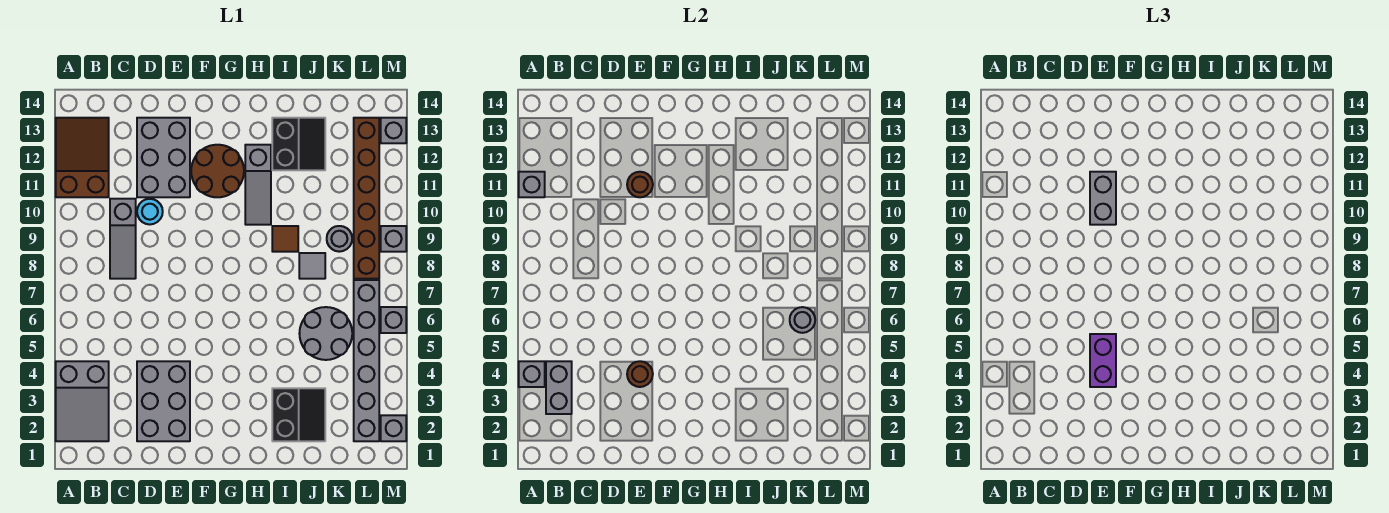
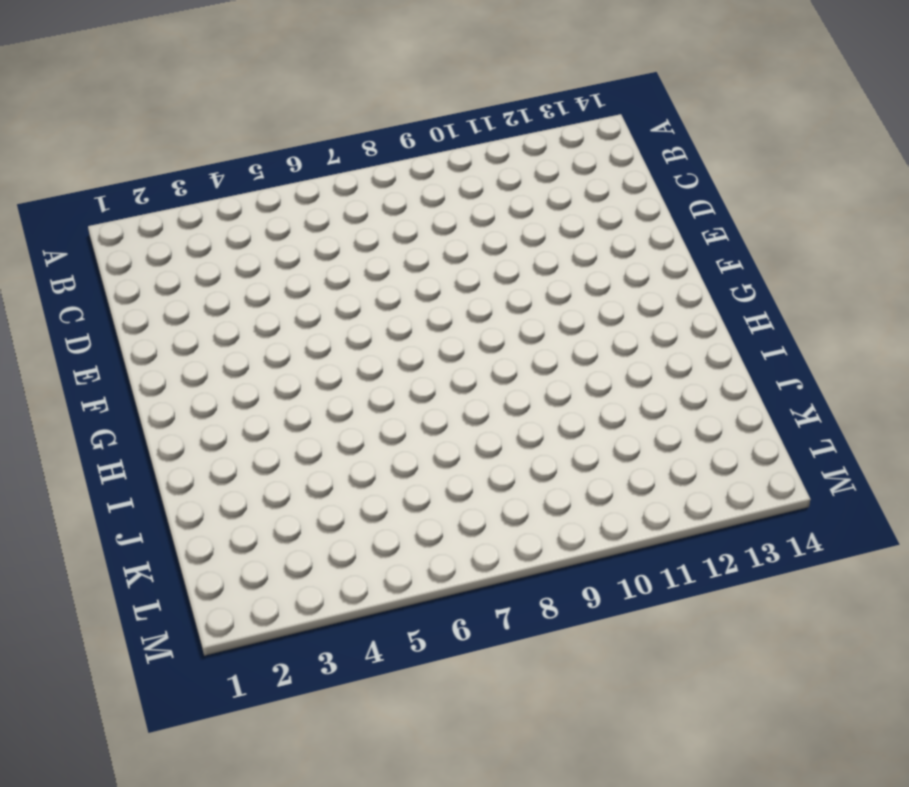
none -> grey 2x3 slope [56,361,109,441]
none -> brown 2x3 slope [56,118,109,197]
none -> grey 1x3 slope [110,199,136,279]

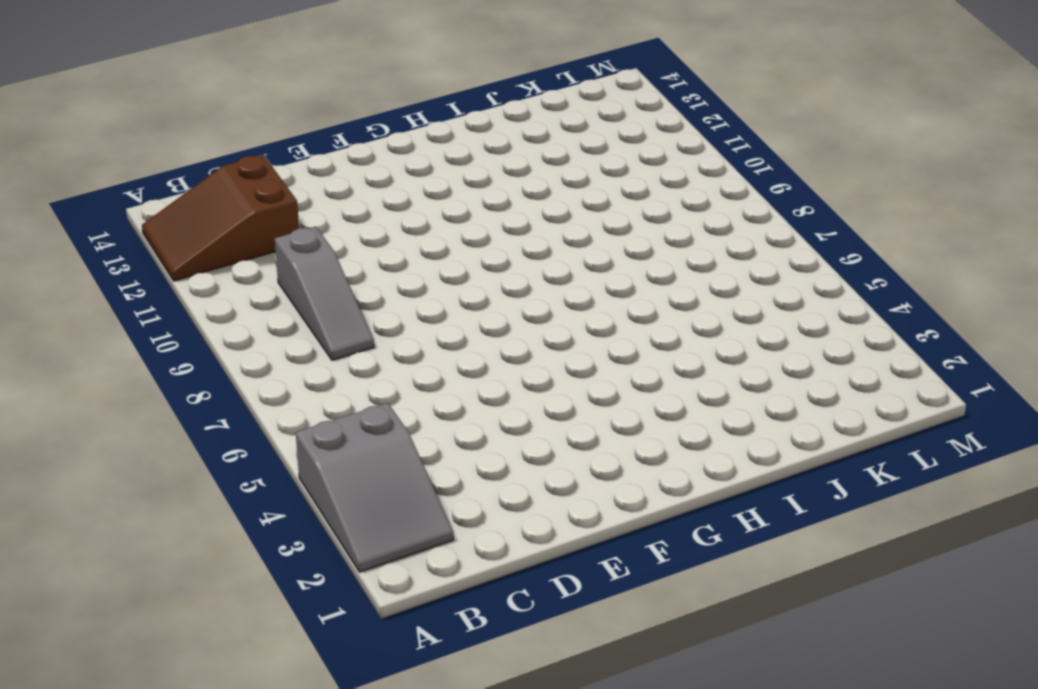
brown 2x3 slope [142,155,299,281] -> brown 2x3 slope turned to [56,118,109,197]
none -> grey 2x3 brick [137,361,190,441]
none -> cyan 1x1 round brick [137,199,163,224]
none -> grey 2x3 brick [137,118,190,197]

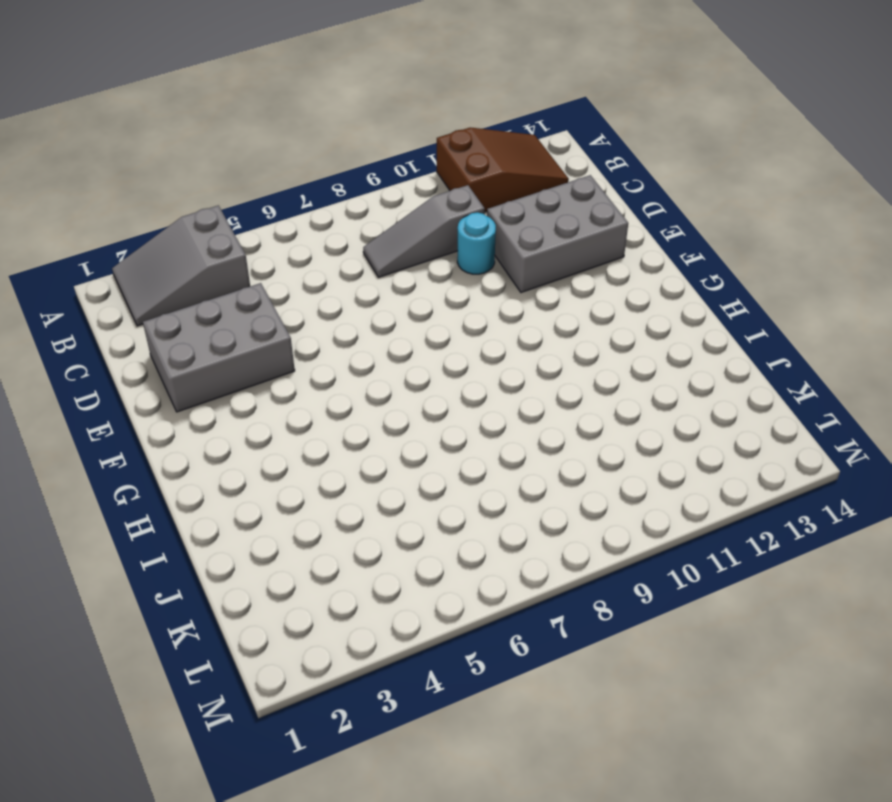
none -> brown 2x2 round brick [191,145,244,197]
none -> grey 1x3 slope [245,145,271,225]
none -> black 2x2 slope [272,388,325,441]

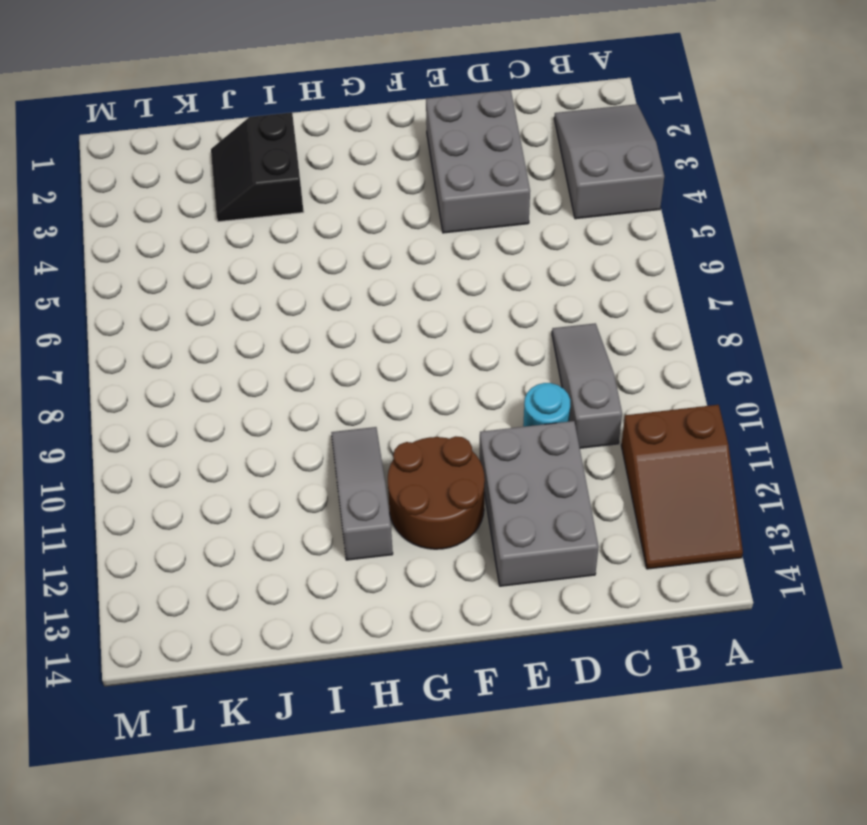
none -> brown 1x1 tile [272,226,298,252]
none -> black 2x2 slope [272,118,325,170]
none -> grey 2x2 round brick [299,307,352,360]

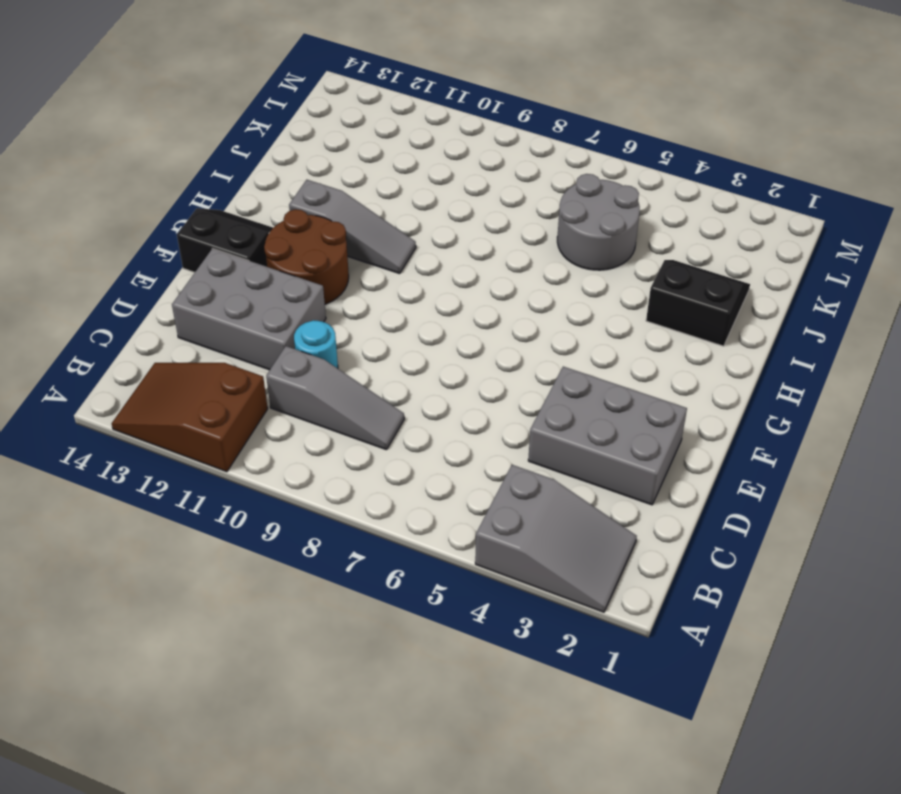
black 2x2 slope [177,208,273,272] -> black 2x2 slope moved to [272,118,325,170]
none -> brown 1x1 tile [272,226,298,252]
none -> grey 1x1 tile [299,253,325,279]
none -> grey 1x1 round brick [327,226,352,252]

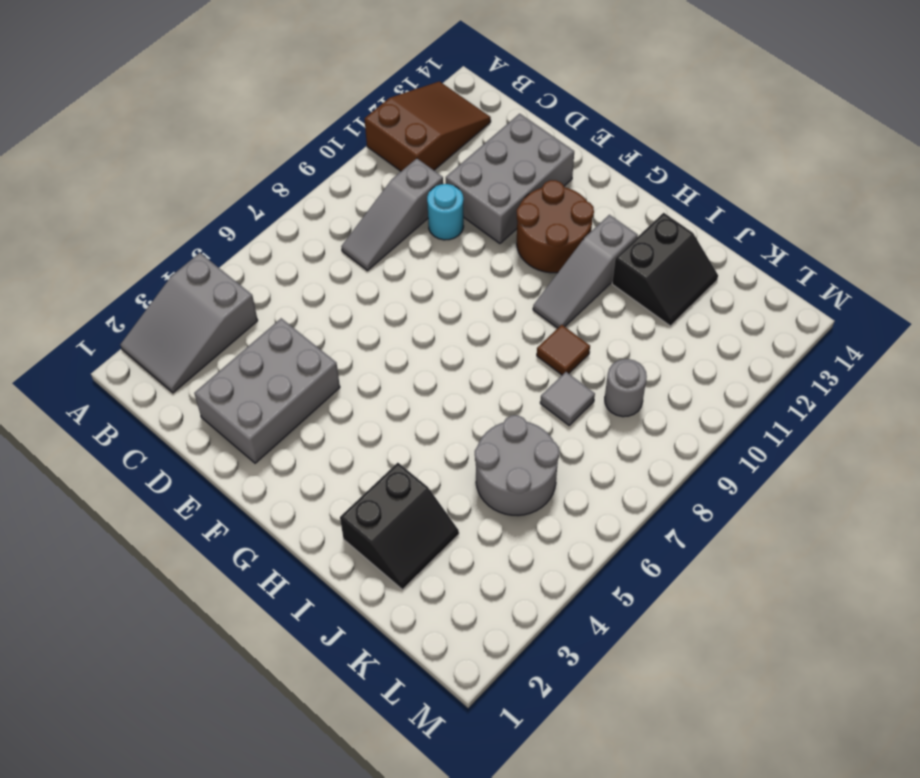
none -> grey 1x6 brick [354,280,379,441]
none -> brown 1x6 brick [354,118,379,279]
none -> grey 1x1 brick [381,415,406,441]

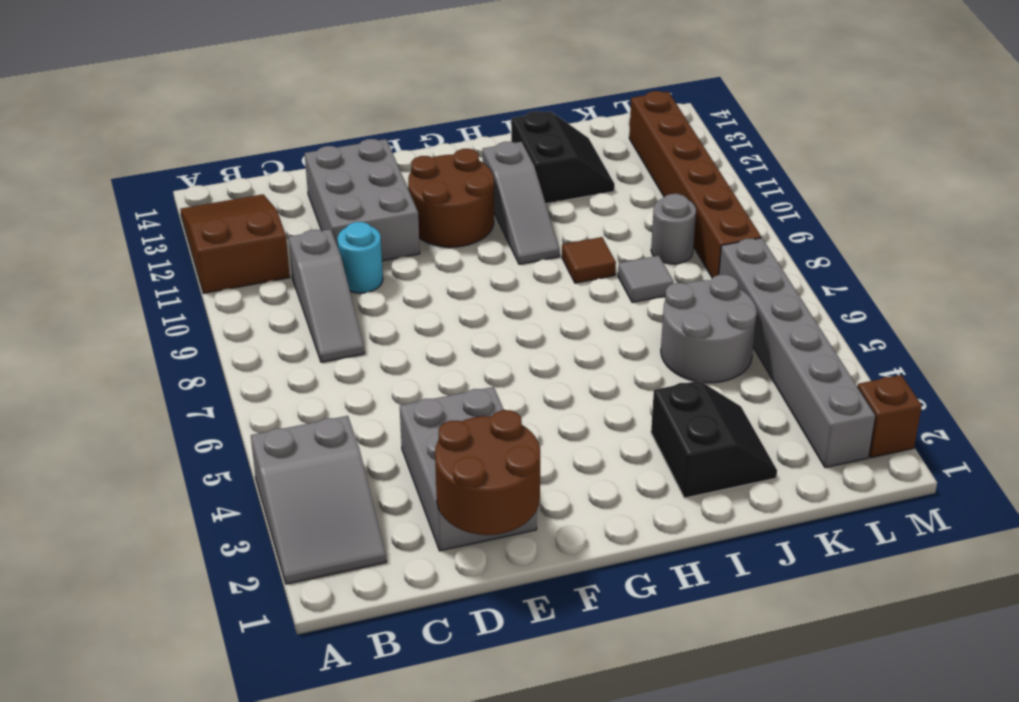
brown 2x2 round brick [435,410,540,535] -> none
brown 1x1 brick [858,375,922,458] -> grey 1x1 brick [381,415,406,441]
none -> grey 1x1 brick [381,307,406,333]
none -> grey 1x1 brick [381,226,406,252]
none -> grey 1x1 brick [381,118,406,143]

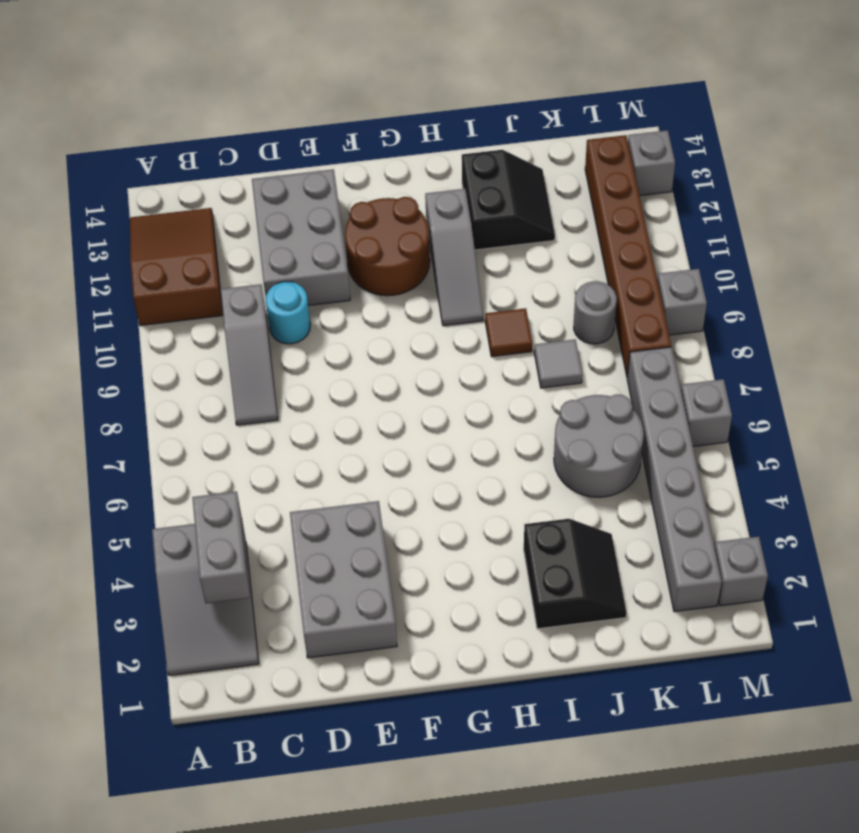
none -> grey 1x1 brick [519,361,545,387]
none -> grey 1x1 brick [519,172,545,197]
none -> brown 1x1 round brick [627,361,653,387]

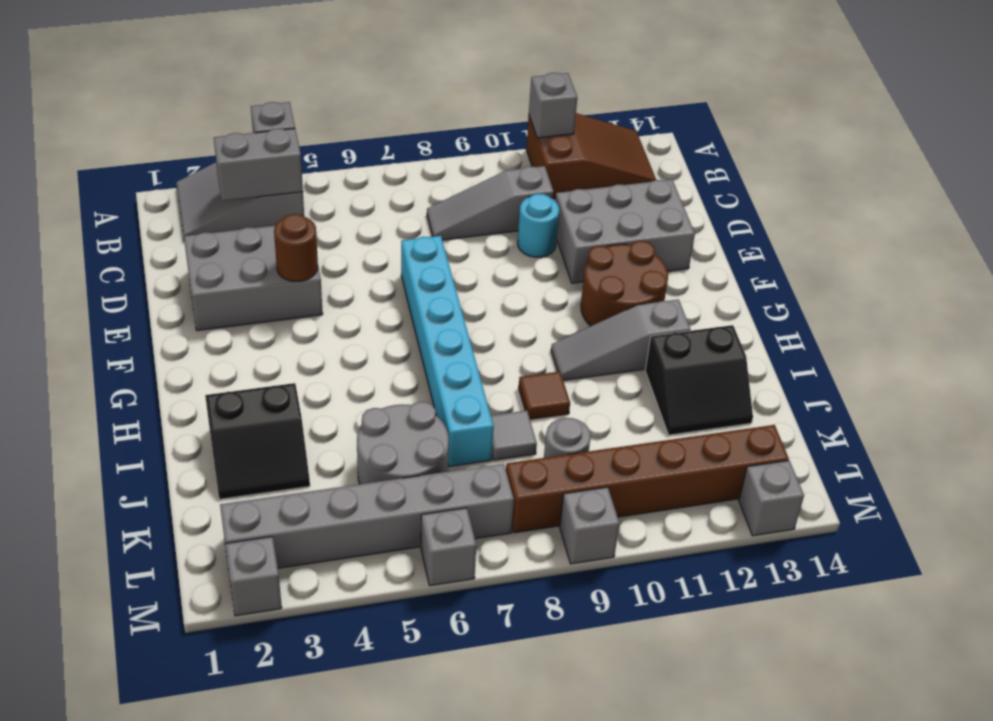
cyan 1x6 brick [401,236,494,467] -> none
none -> brown 1x1 round brick [627,172,653,197]
none -> grey 1x1 round brick [790,307,815,333]
none -> purple 1x2 brick [1090,334,1116,387]

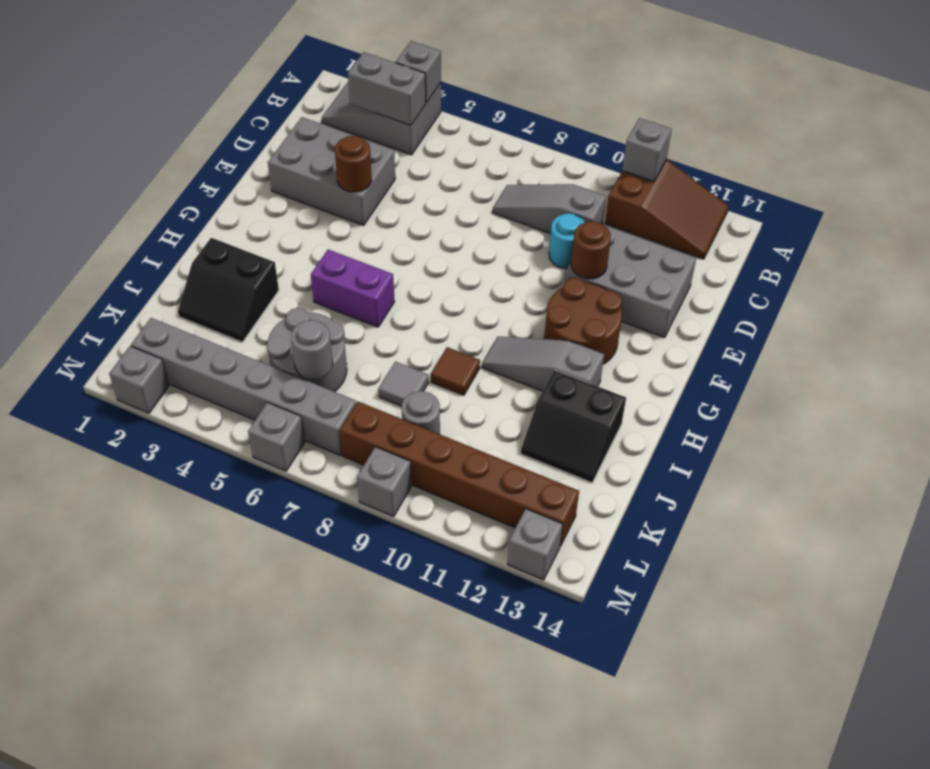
purple 1x2 brick [311,250,394,327] -> purple 1x2 brick moved to [1090,334,1116,387]
none -> grey 1x2 brick [1090,172,1116,225]

